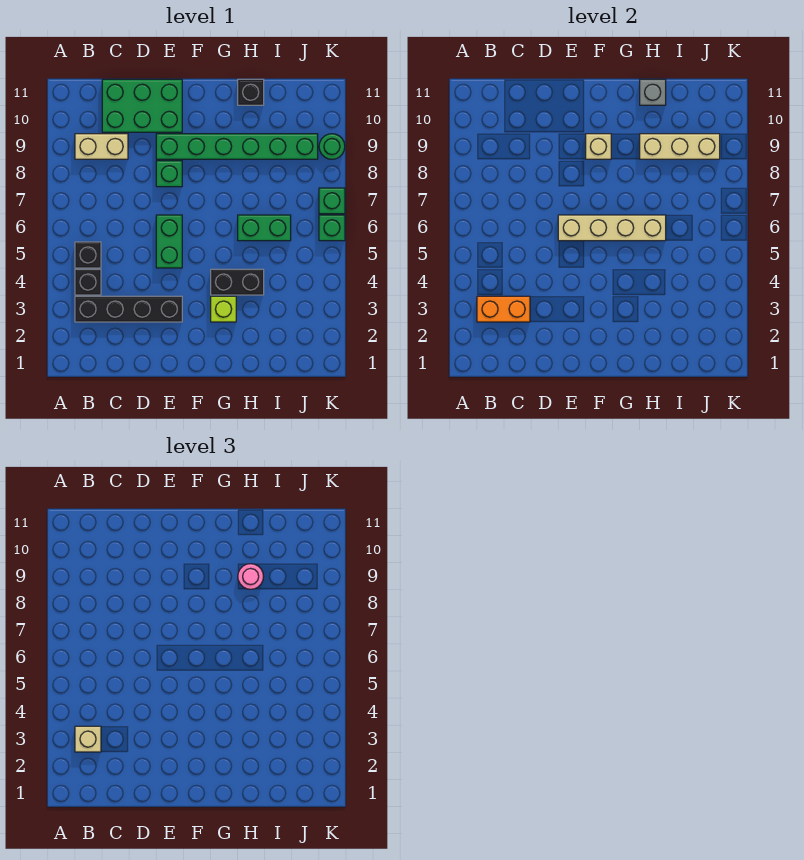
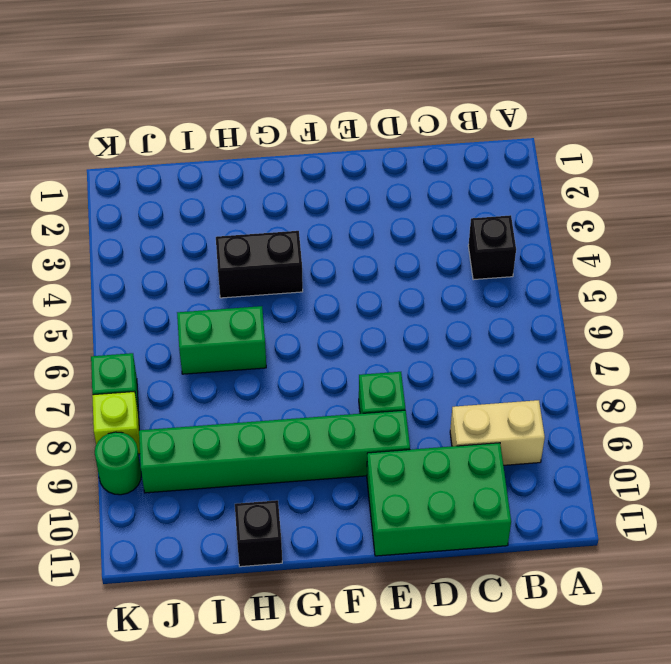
lime 1x1 brick [92,391,140,454] -> lime 1x1 brick moved to [211,296,236,322]
none -> black 1x4 brick [75,296,182,322]
none -> black 1x1 brick [75,242,101,268]
none -> green 1x2 brick [156,215,182,268]

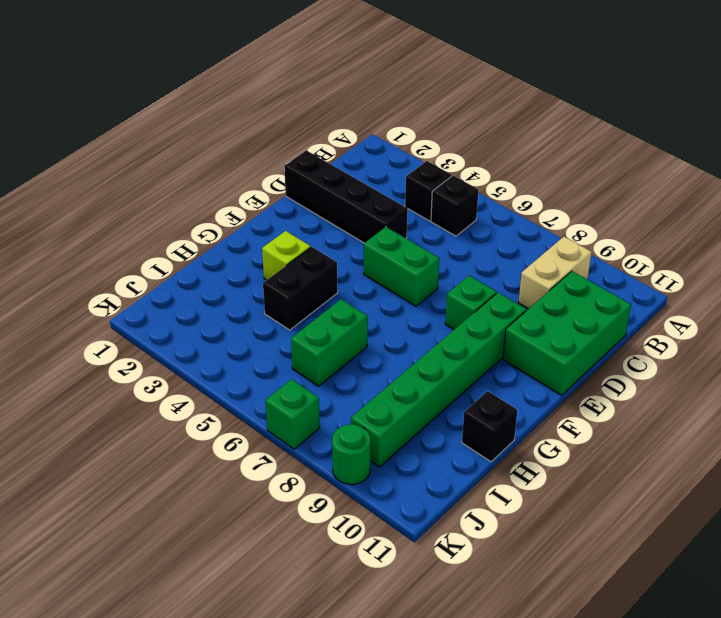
black 1x4 brick [284,150,408,243] -> black 1x4 brick turned to [75,296,182,322]
none -> green 1x1 brick [319,215,345,241]
none -> orange 1x2 brick [477,296,530,322]
none -> tan 1x4 brick [558,215,666,241]

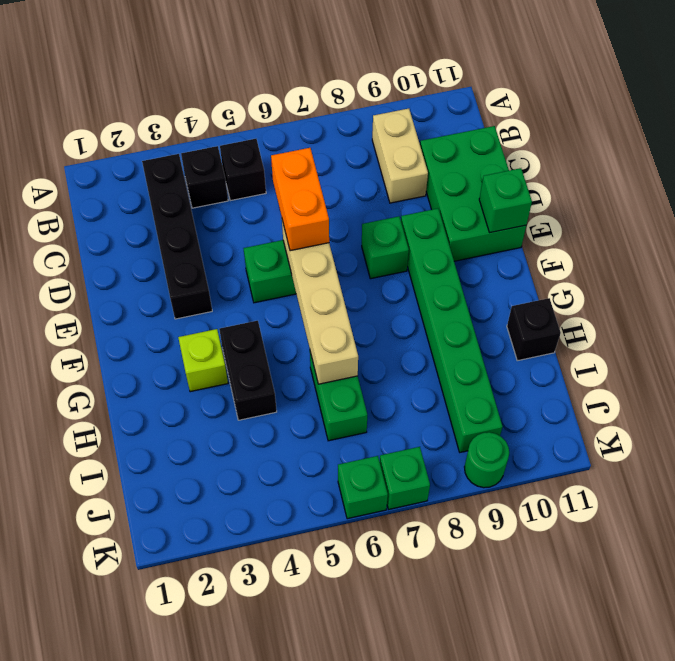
orange 1x2 brick [271,148,329,251] -> orange 1x2 brick moved to [477,296,530,322]
green 1x1 brick [479,168,532,233] -> none
none -> tan 1x1 brick [586,134,611,159]
none -> tan 1x3 brick [640,134,720,159]
none -> grey 1x1 brick [640,79,666,105]

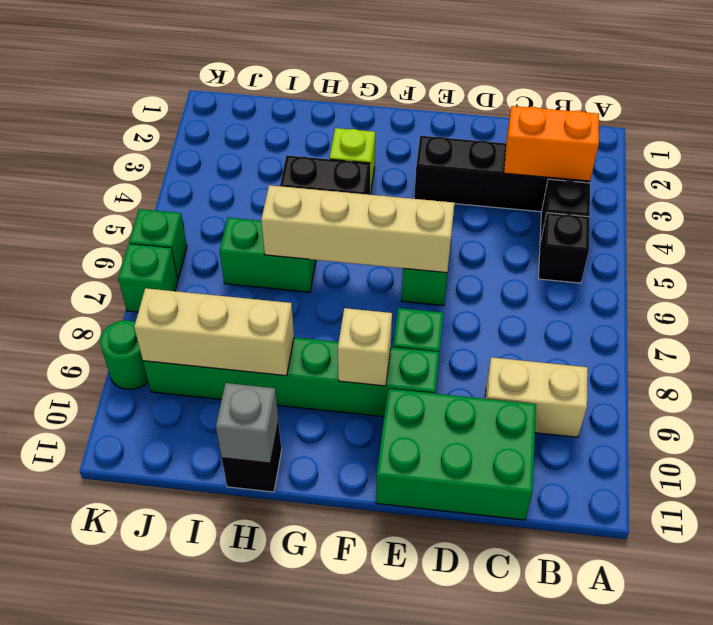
none -> tan 1x1 brick [75,726,101,752]
none -> pink 1x1 round brick [238,564,264,589]

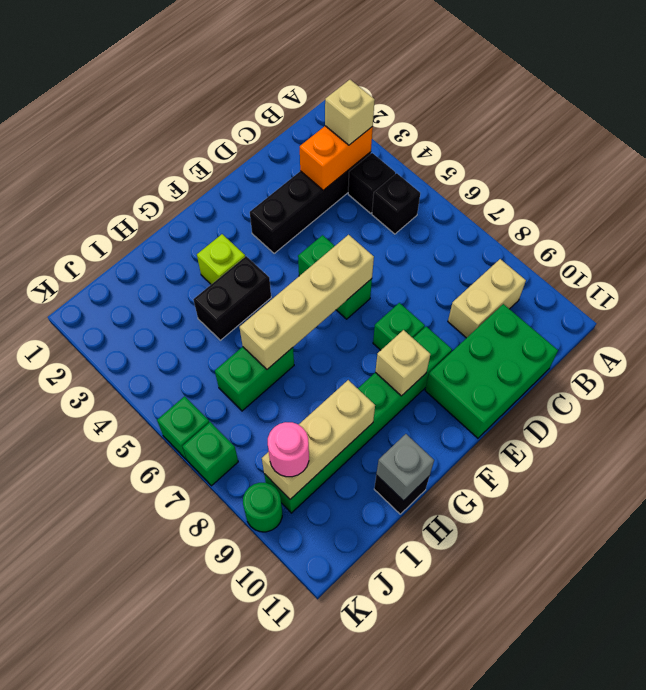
pink 1x1 round brick [268,422,309,477] -> pink 1x1 round brick moved to [238,564,264,589]

